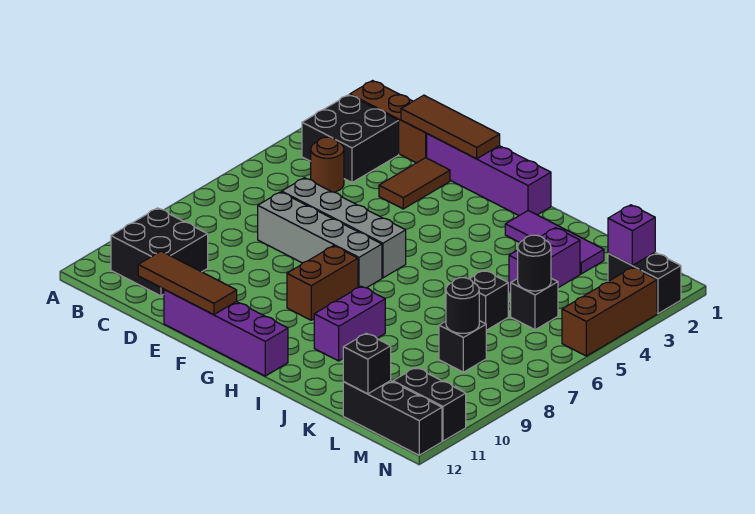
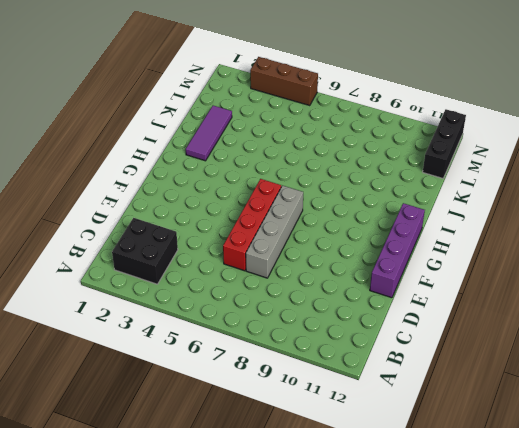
red 1x4 brick [223,179,281,271] -> grey 1x4 brick [282,178,406,278]
none -> brown 1x3 brick [350,81,427,163]
none -> black 2x2 brick [111,208,208,296]
none -> brown 1x1 round brick [311,137,344,192]

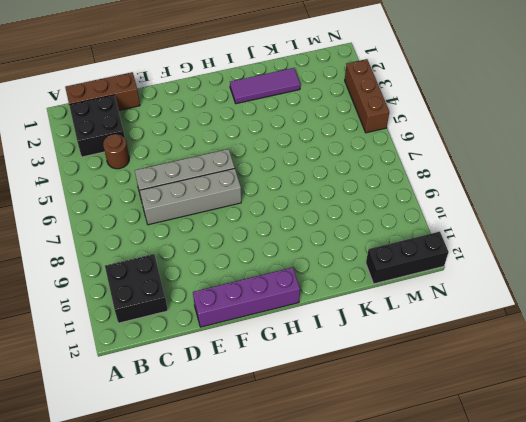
none -> purple 1x4 brick [427,134,551,216]
none -> brown 1x2 tile [379,158,450,209]
none -> brown 1x2 brick [287,246,358,320]

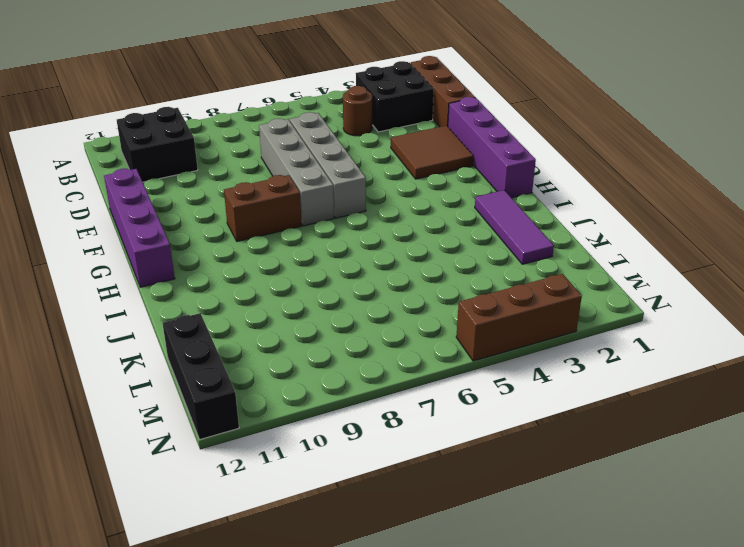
brown 2x2 tile [391,126,473,179] -> brown 1x2 tile [379,158,450,209]
none -> purple 1x2 brick [314,286,385,361]
none -> purple 1x2 brick [509,228,580,291]
none -> black 1x1 brick [470,270,508,330]

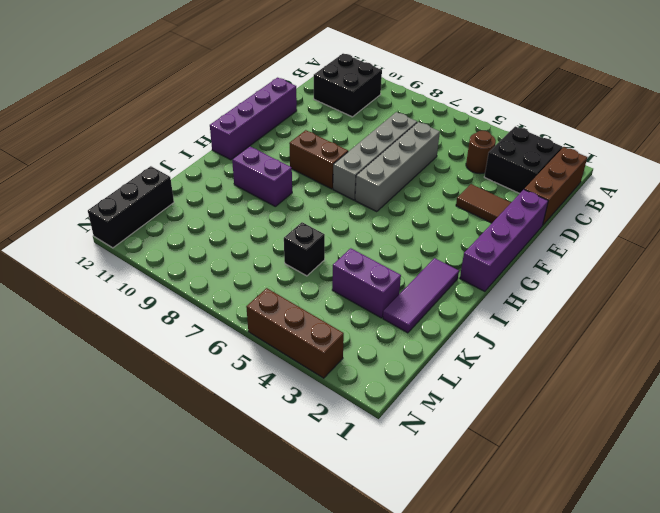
none -> black 1x1 brick [511,278,558,330]
none -> black 1x1 brick [439,321,486,372]
none -> black 1x2 brick [608,252,681,314]

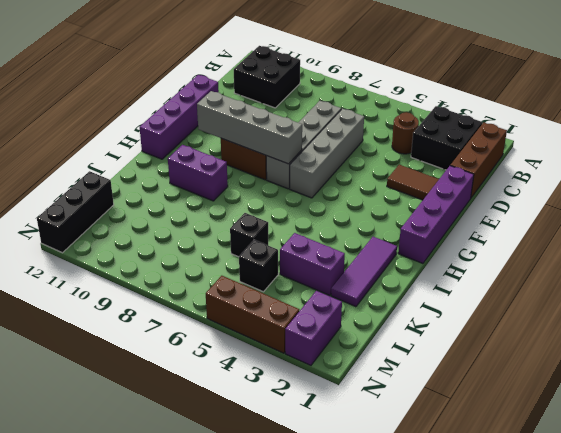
grey 1x4 brick [197,91,302,164] -> none
purple 1x2 brick [285,291,342,365] -> black 1x2 brick [608,252,681,314]
none -> black 1x1 brick [439,321,486,372]
none -> black 1x2 brick [393,367,466,441]
none -> brown 1x3 tile [401,95,500,159]

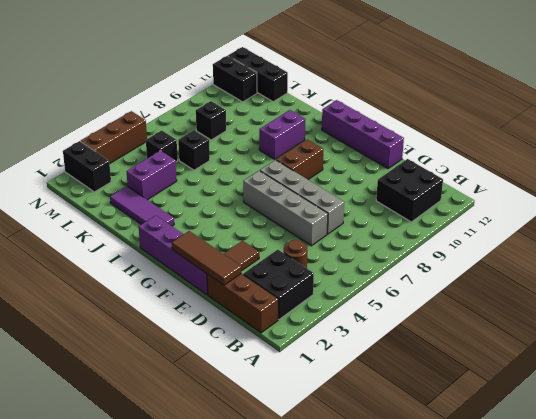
none -> brown 1x3 tile [138,251,237,315]
none -> black 1x1 round brick [518,235,551,291]
none -> black 1x1 round brick [446,278,479,333]

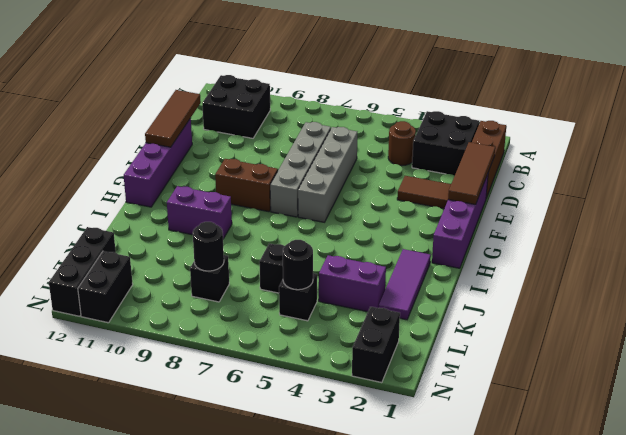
none -> brown 1x3 brick [562,267,657,356]
none -> black 1x1 brick [343,333,391,394]
none -> purple 1x1 brick [608,205,655,265]

